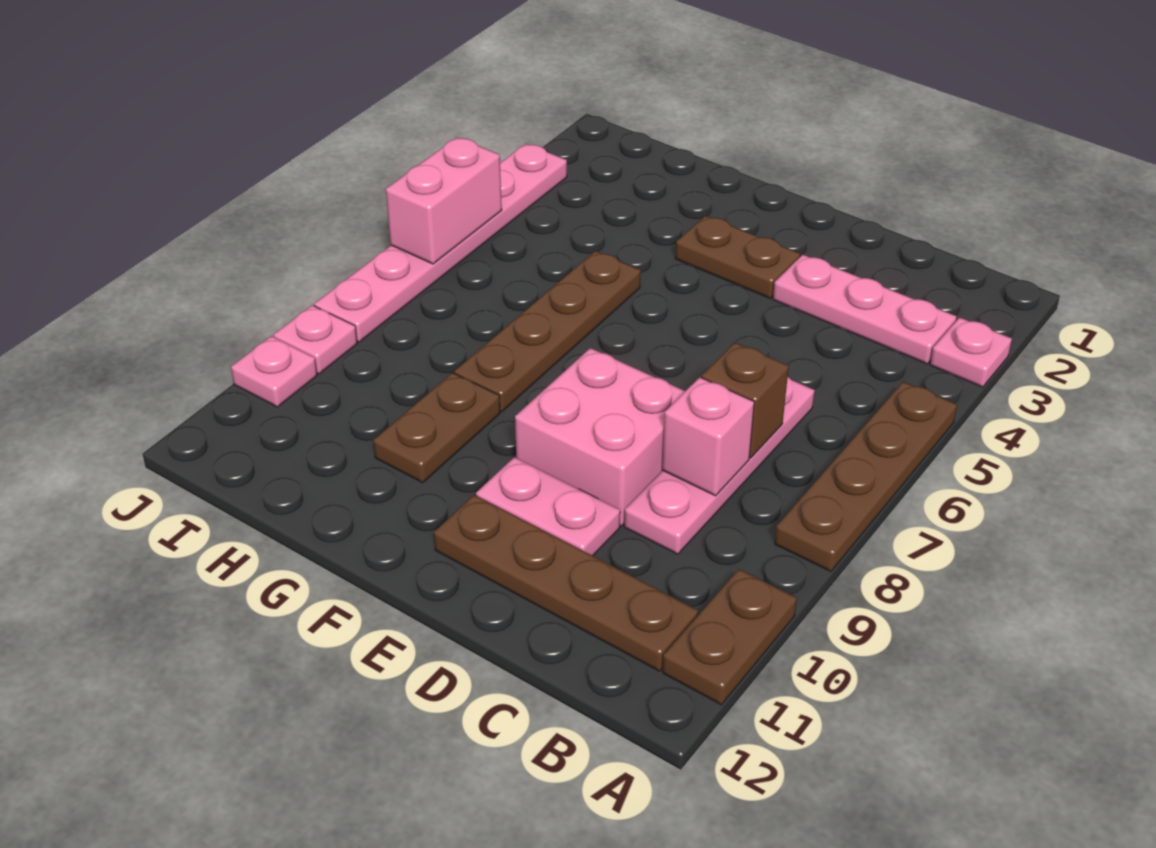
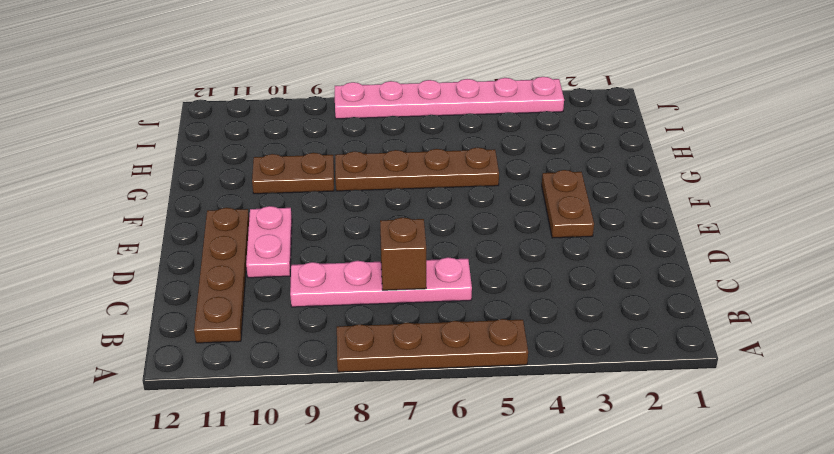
none -> pink 1x1 plate [930,317,1012,387]
none -> brown 1x2 plate [663,569,797,705]
none -> pink 1x3 plate [773,255,957,364]

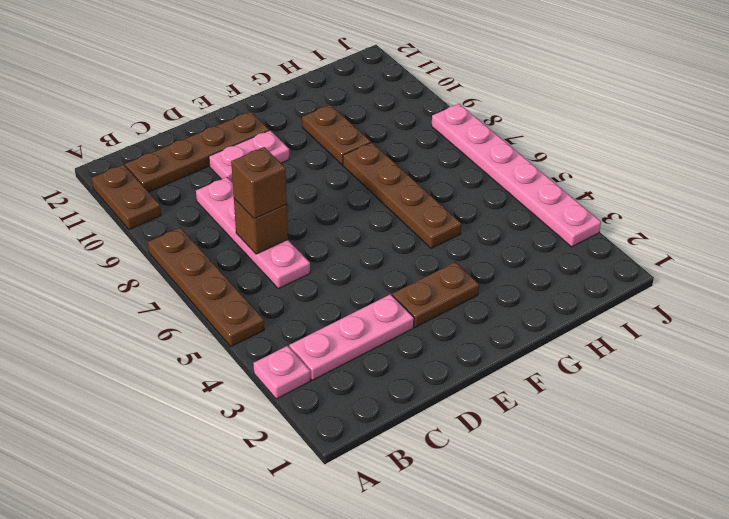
brown 1x1 brick [231,147,287,219] -> none
none -> pink 2x2 brick [515,348,685,526]
none -> pink 1x1 plate [274,305,357,374]
none -> pink 1x1 plate [231,336,317,407]

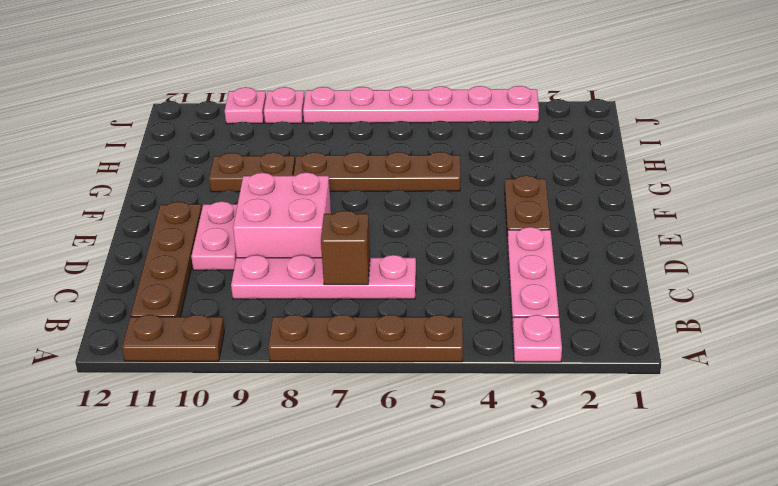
none -> pink 1x1 brick [662,377,754,496]
none -> pink 1x2 brick [386,137,502,264]

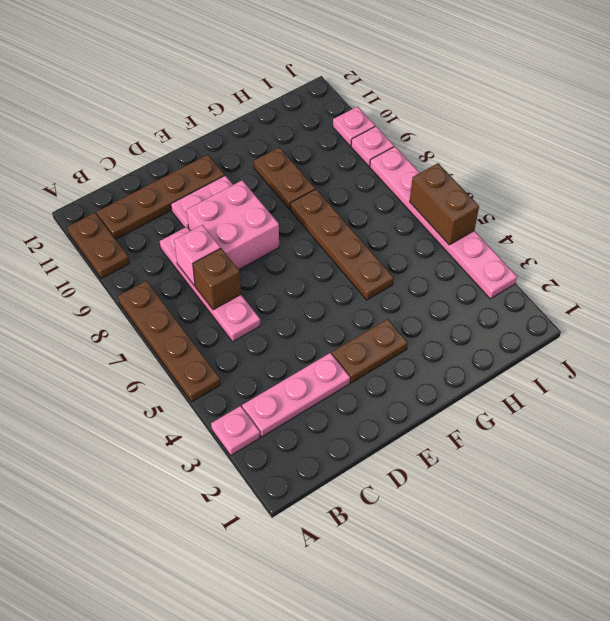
brown 1x2 brick [410,163,479,245] -> pink 1x2 brick [386,137,502,264]

